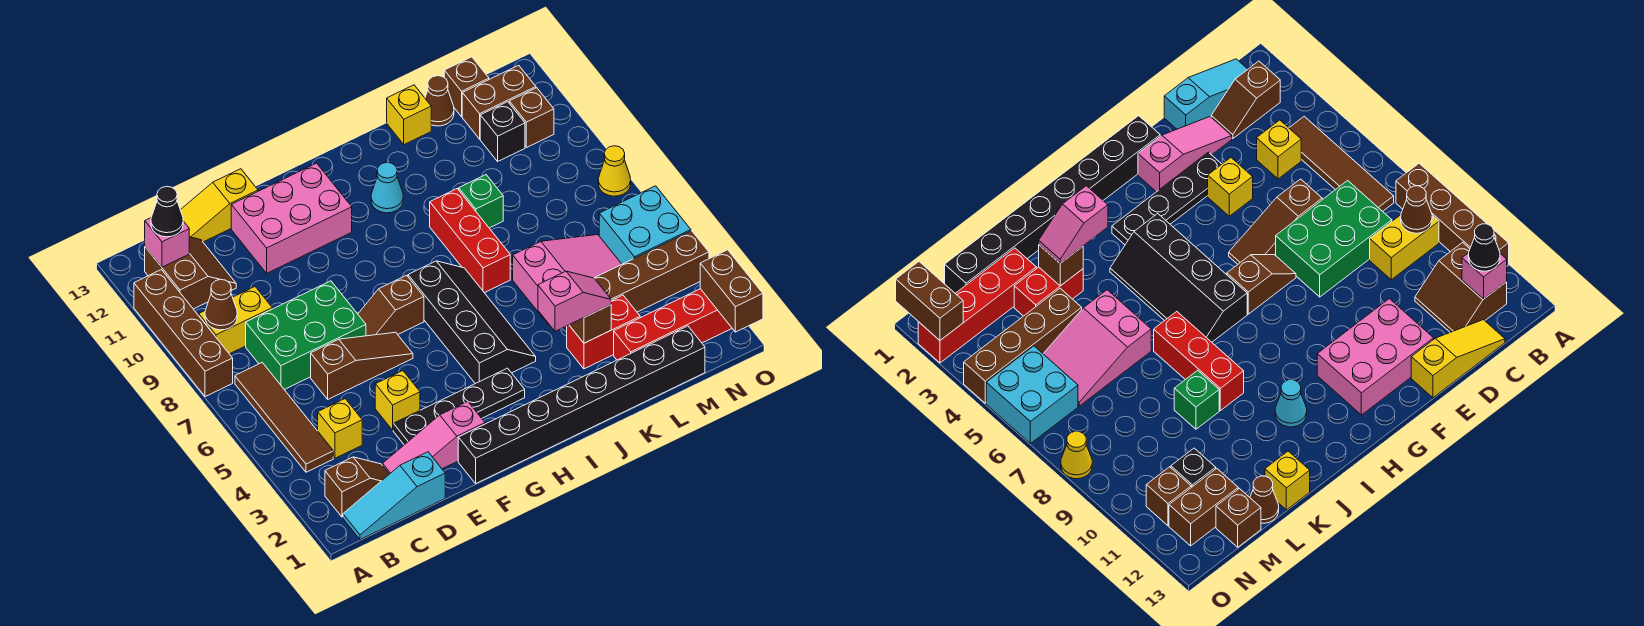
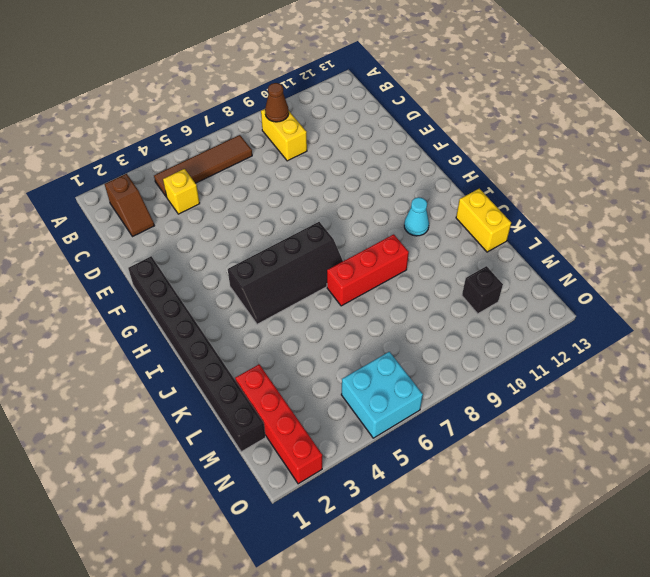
yellow 1x2 brick [456,189,511,252] -> yellow 1x1 brick [387,85,431,145]
none -> brown 1x4 brick [134,270,233,397]
none -> cyan 1x3 slope [343,452,445,540]
none -> brown 2x2 slope [145,237,236,309]
none -> green 2x3 brick [246,281,366,390]

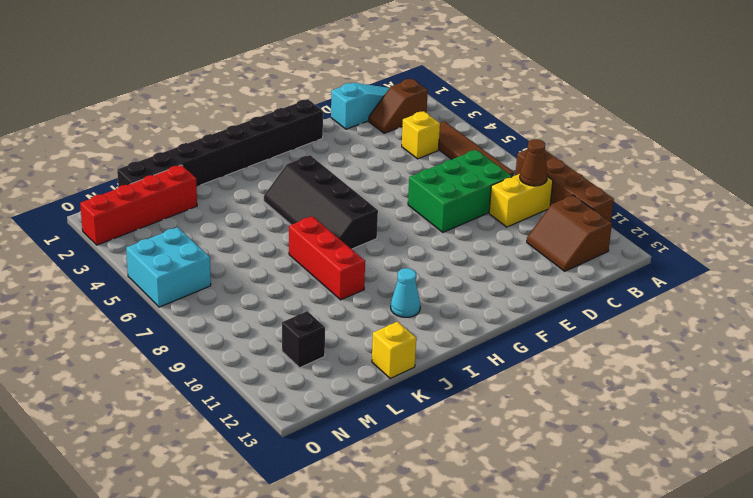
none -> yellow 1x3 slope [181,169,258,242]
none -> pink 1x3 slope [383,401,485,474]
none -> brown 1x3 slope [311,332,413,399]
none -> black 1x4 plate [393,368,525,445]

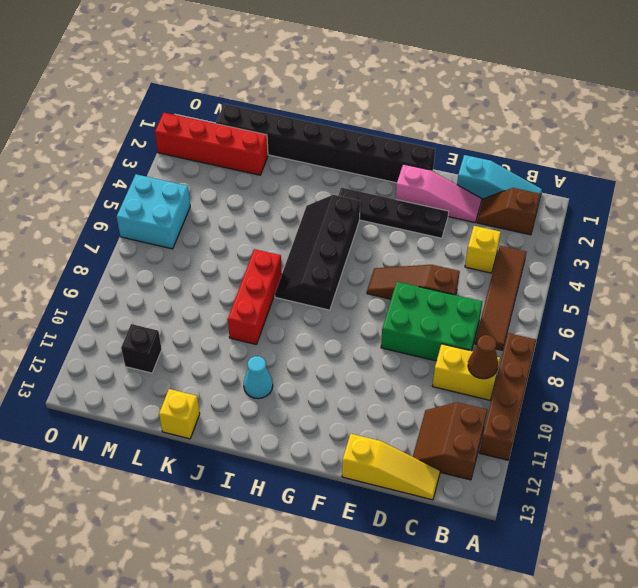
none -> yellow 1x1 brick [375,371,420,430]
none -> pink 2x3 brick [231,163,352,273]
none -> brown 1x2 slope [358,275,424,336]
none -> red 1x2 brick [567,295,640,369]

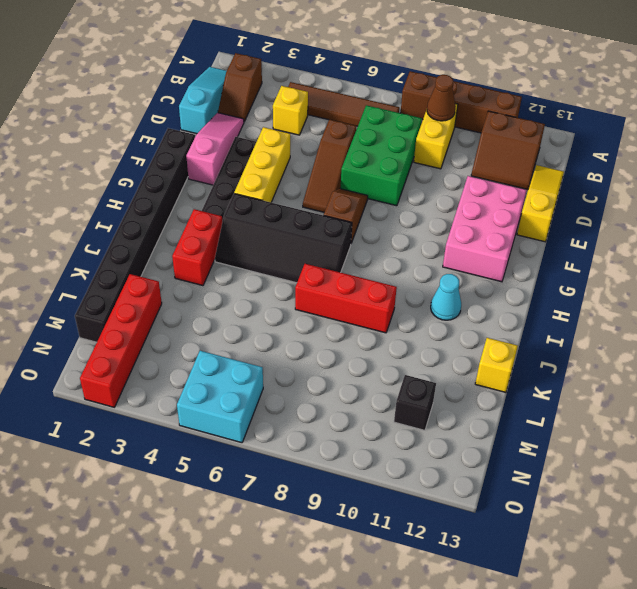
yellow 1x3 brick [234,127,290,202] -> yellow 1x1 brick [375,371,420,430]
red 1x2 brick [172,209,222,286] -> red 1x2 brick moved to [567,295,640,369]
none -> pink 2x3 slope [513,235,622,324]
none -> green 1x1 brick [459,175,503,228]
none -> brown 1x4 brick [594,231,709,312]
none -> brown 1x1 cone [425,76,454,126]

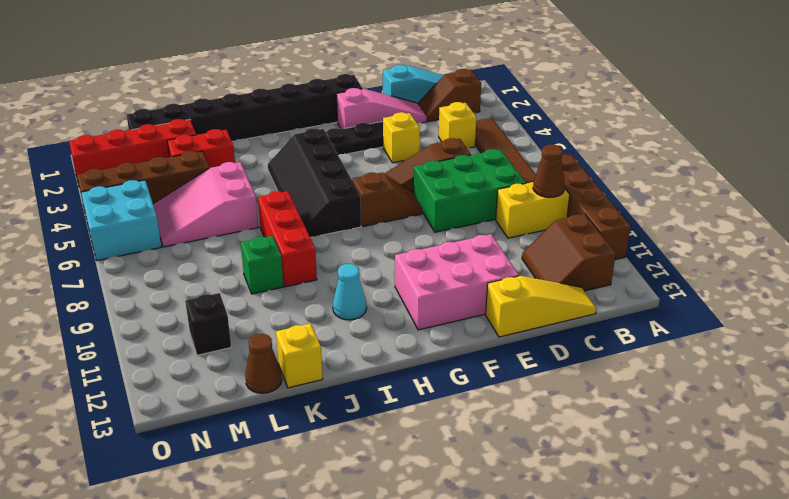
none -> brown 1x2 brick [462,65,536,139]
none -> brown 1x1 brick [444,57,489,117]
none -> brown 1x1 brick [509,88,554,148]
none -> yellow 1x1 cone [598,146,631,196]

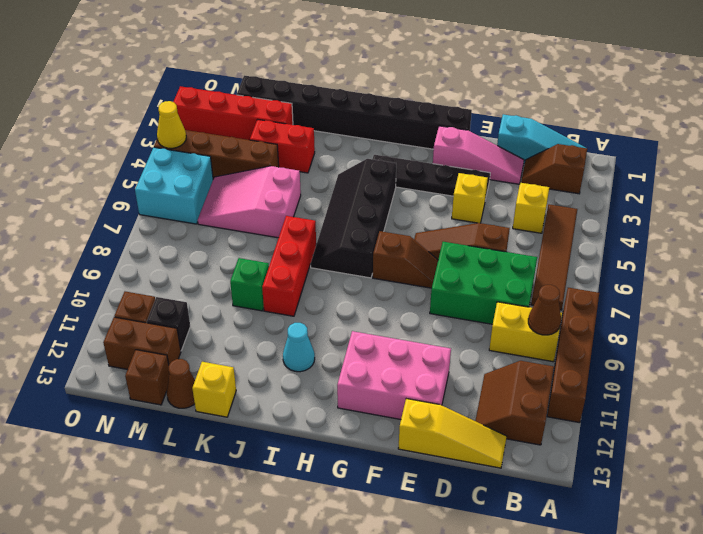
yellow 1x1 cone [157,101,186,148] -> yellow 1x1 cone moved to [598,146,631,196]
none -> pink 1x1 brick [145,218,189,267]
none -> brown 1x1 brick [569,305,611,343]
none -> brown 1x2 brick [700,250,763,332]
none -> black 1x1 cone [151,186,183,237]

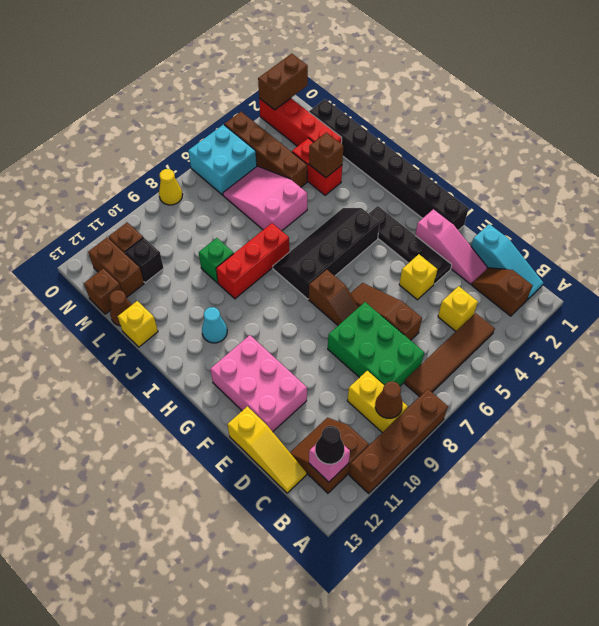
none -> pink 1x2 slope [538,271,611,331]

